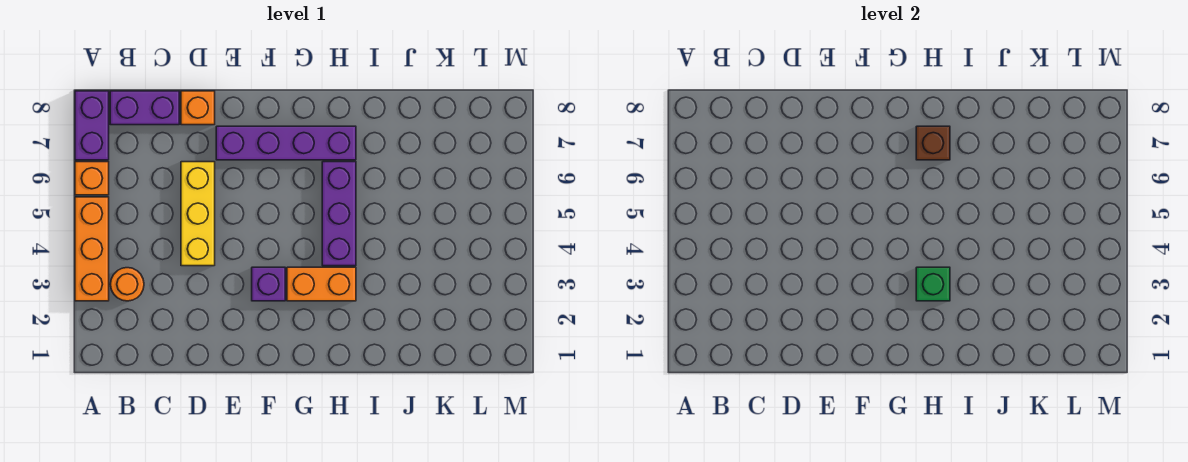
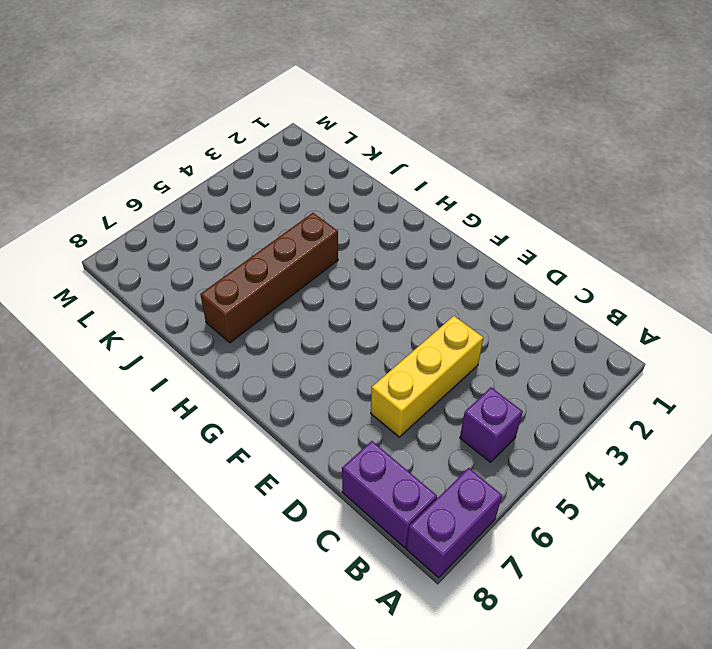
purple 1x1 brick [460,387,523,462] -> purple 1x1 brick moved to [252,267,285,301]
brown 1x4 brick [200,213,338,343] -> none
none -> orange 1x3 brick [75,197,109,301]
none -> orange 1x1 brick [75,162,109,195]
none -> orange 1x1 round brick [111,268,144,301]

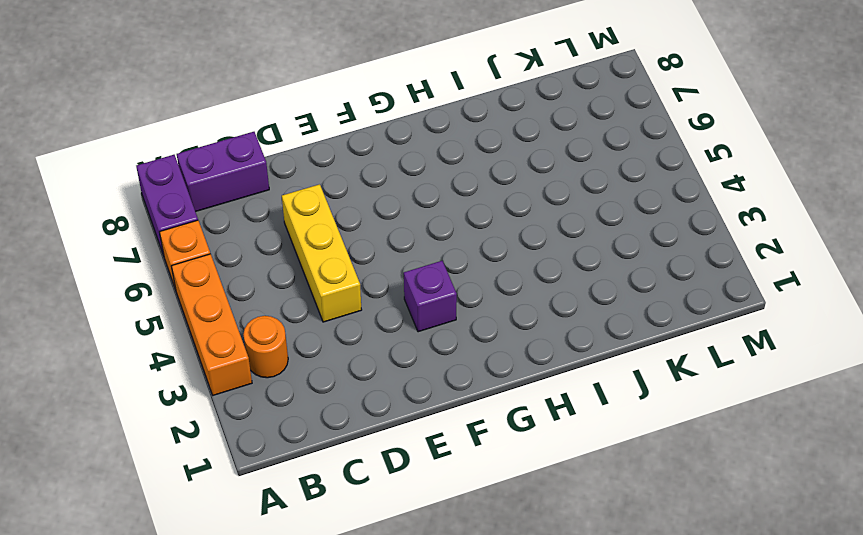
none -> orange 1x1 brick [181,91,215,125]
none -> purple 1x4 brick [216,126,356,160]
none -> orange 1x2 brick [287,267,356,301]

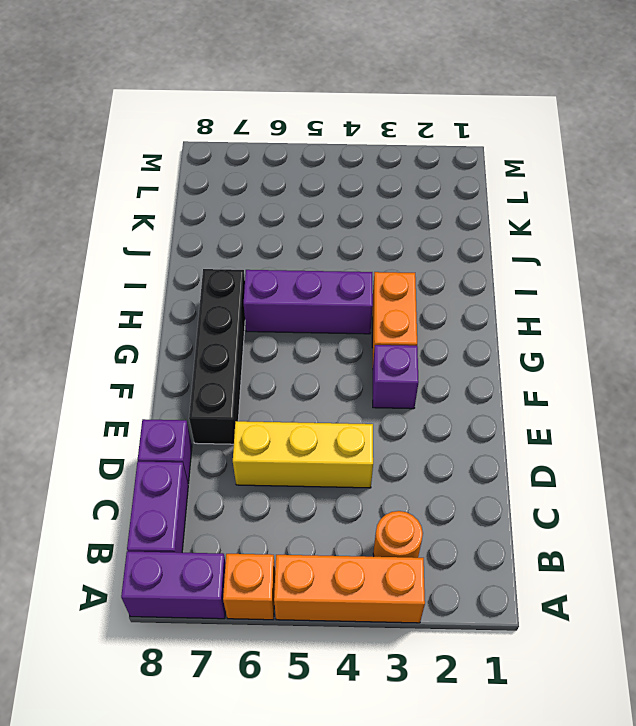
purple 1x1 brick [138,419,192,484] -> orange 1x1 brick [181,91,215,125]
black 1x4 brick [189,269,245,444] -> purple 1x4 brick [216,126,356,160]
none -> green 1x1 brick [916,267,950,301]
none -> brown 1x1 brick [916,126,950,160]

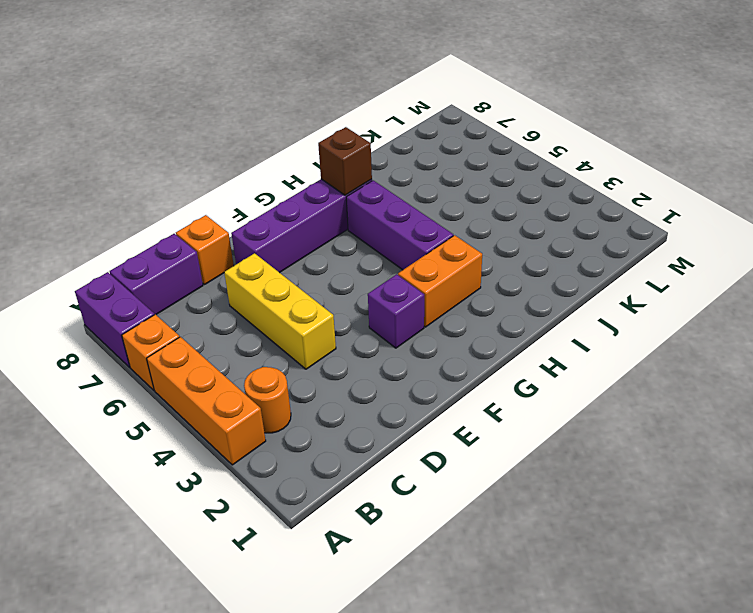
none -> green 1x1 brick [916,267,950,301]

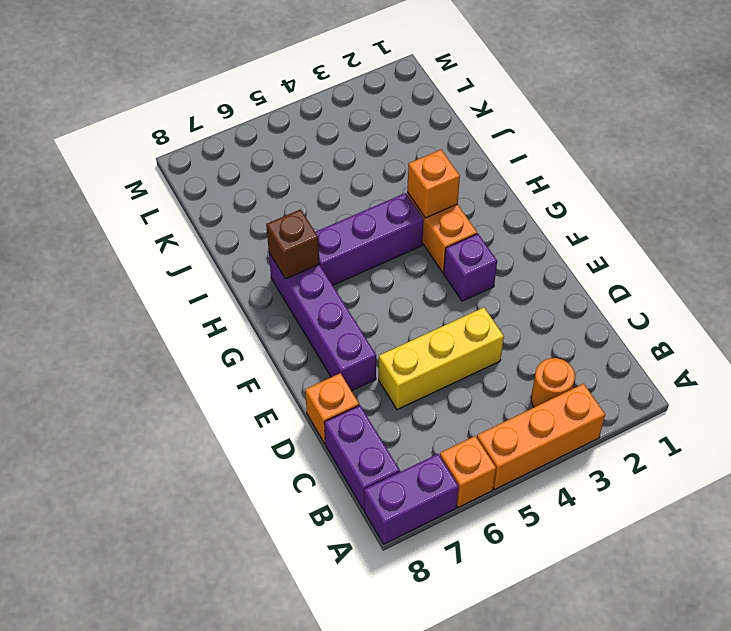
orange 1x1 brick [407,150,460,218] -> green 1x1 brick [916,267,950,301]

